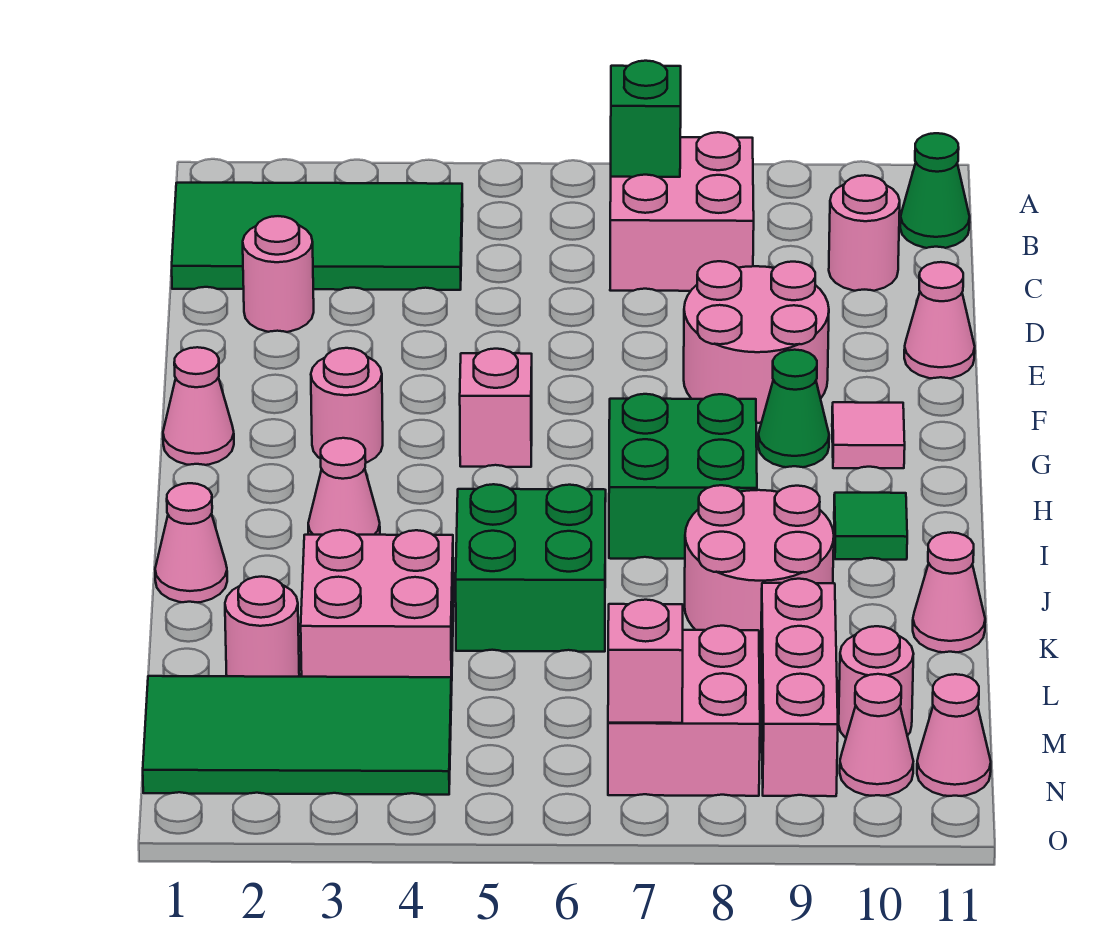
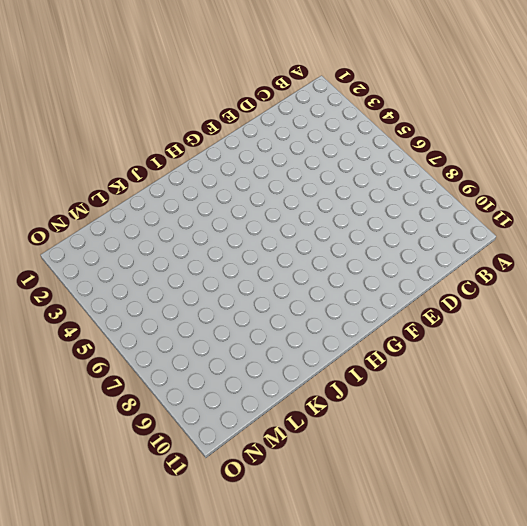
none -> green 2x4 tile [172,183,463,290]
none -> pink 2x2 brick [610,132,754,291]
none -> green 1x1 cone [900,133,970,248]

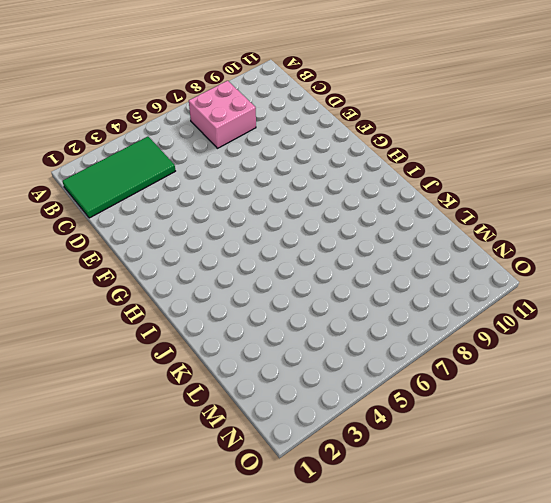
none -> green 1x1 cone [900,133,970,248]
none -> pink 1x1 round brick [829,175,900,291]
none -> pink 1x1 round brick [243,216,314,332]

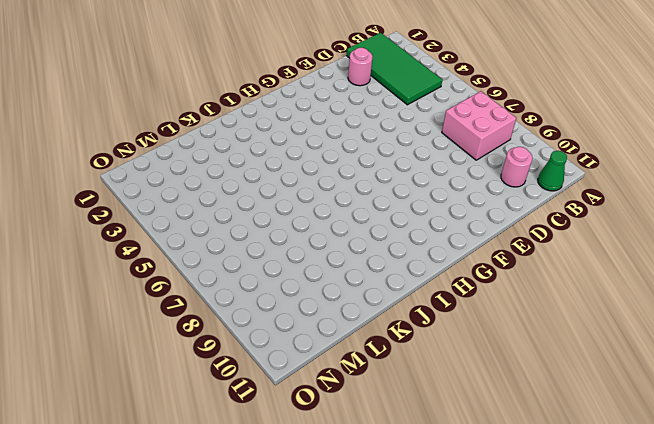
none -> pink 2x2 round brick [684,261,829,423]
none -> pink 1x1 cone [904,262,975,378]
none -> pink 1x1 cone [163,347,234,465]

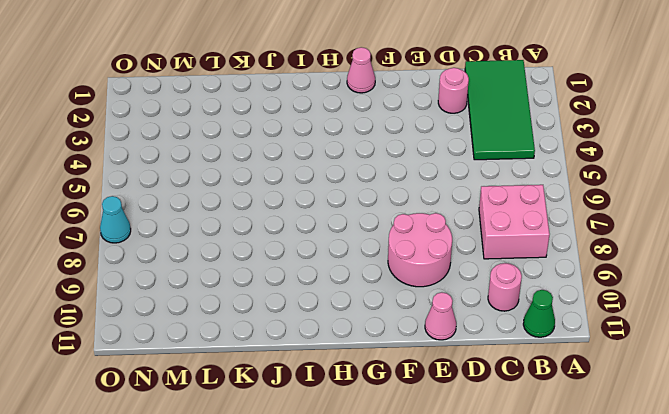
cyan 1x1 cone [100,196,131,243] -> none
none -> pink 1x1 round brick [311,348,383,463]
none -> pink 1x1 brick [460,349,532,467]
none -> green 1x1 cone [758,350,829,467]

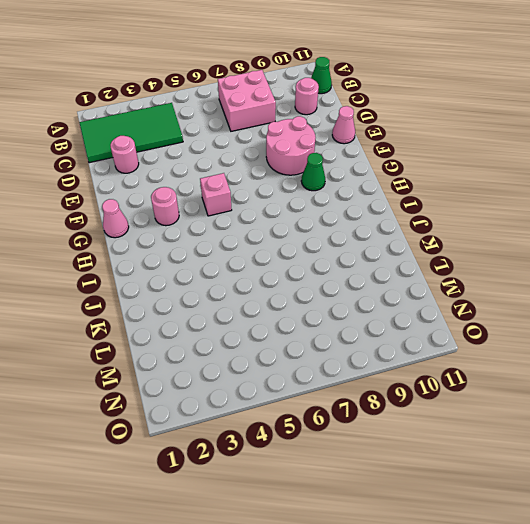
none -> pink 1x1 tile [832,402,905,468]
none -> green 2x2 brick [609,394,757,559]
none -> pink 1x1 cone [308,438,380,535]

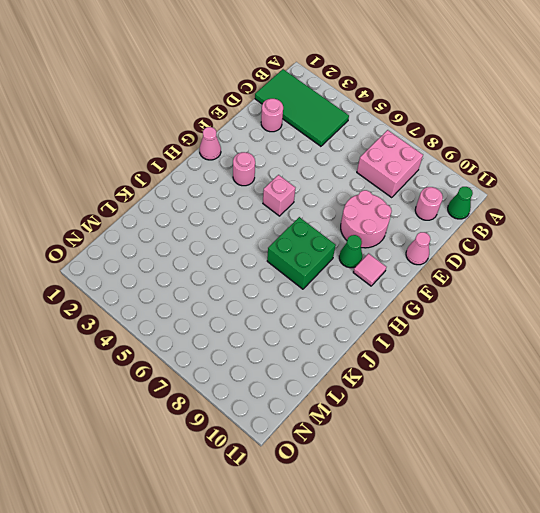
none -> pink 1x1 cone [308,438,380,535]
none -> green 1x1 tile [834,493,907,560]
none -> pink 1x1 cone [155,483,227,603]

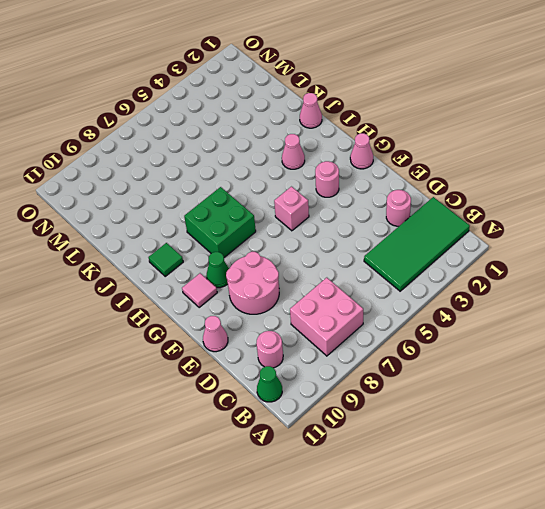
none -> green 2x2 brick [456,484,606,652]
none -> pink 2x2 round brick [684,485,834,652]
none -> pink 2x2 brick [301,530,454,695]

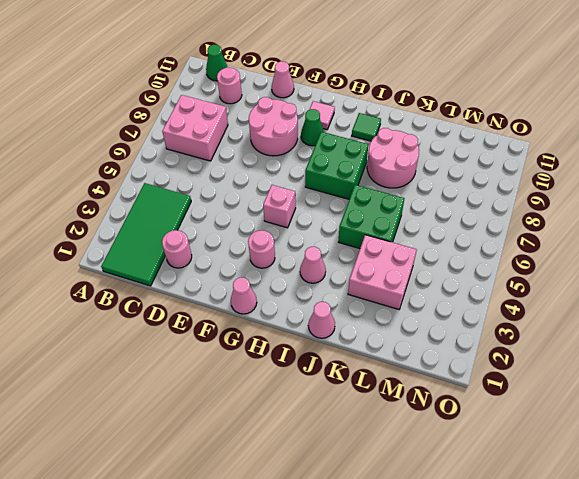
none -> pink 1x1 cone [913,532,985,652]
none -> pink 1x1 round brick [225,576,299,677]
none -> pink 1x3 brick [761,579,838,796]

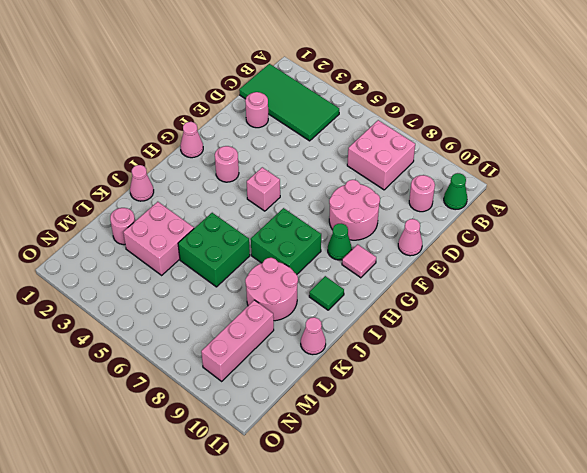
none -> pink 1x1 cone [308,438,380,535]
none -> green 2x4 tile [143,676,451,795]
none -> pink 2x2 brick [608,626,760,796]

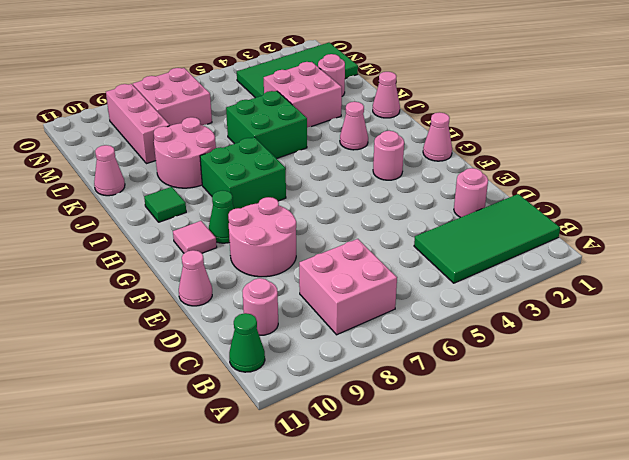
none -> pink 1x1 brick [460,349,532,467]
none -> pink 1x1 round brick [839,626,914,738]
none -> pink 1x1 cone [840,674,913,796]

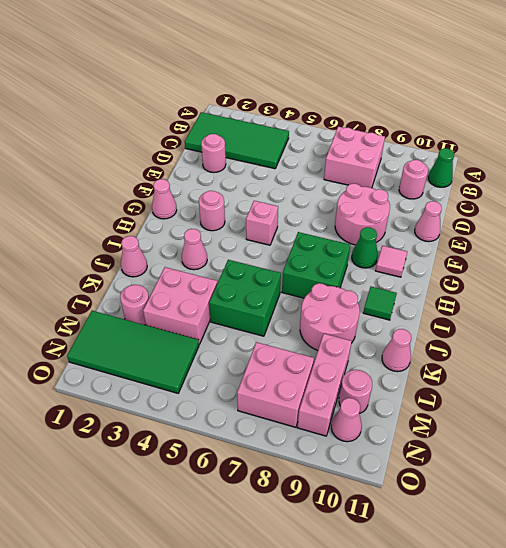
none -> pink 1x1 cone [917,674,991,796]
none -> green 1x1 brick [611,61,681,177]
none -> pink 1x1 brick [608,600,683,723]

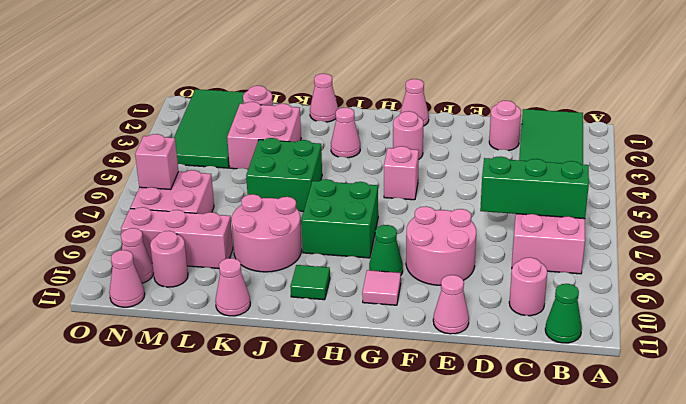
green 1x3 brick [480,156,589,219] -> green 1x1 brick [611,61,681,177]

